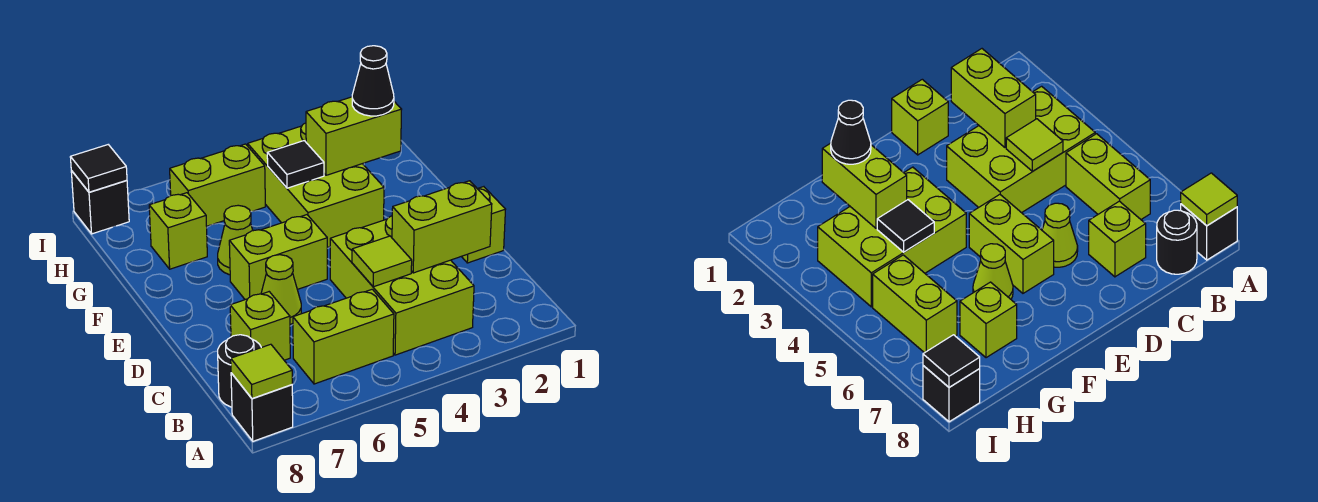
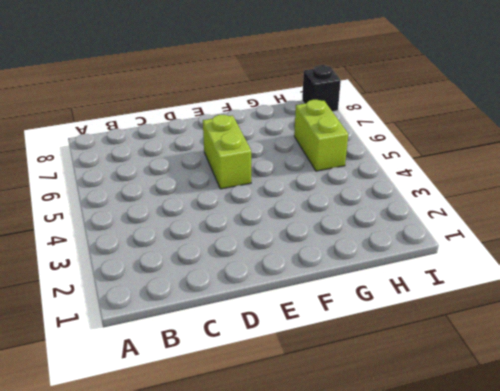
none -> black 1x1 brick [231,373,293,441]
none -> lime 2x3 brick [330,216,474,355]
none -> lime 1x2 brick [293,289,394,384]

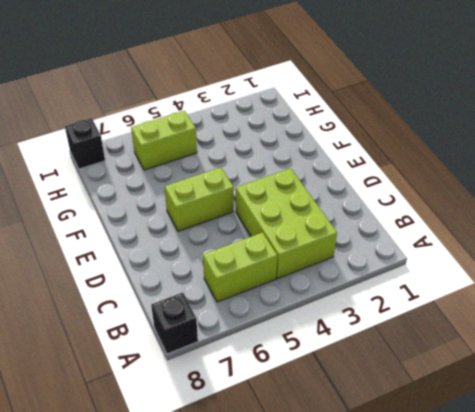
none -> black 1x1 round brick [218,335,261,407]
none -> lime 1x1 brick [230,292,290,360]
none -> lime 1x1 brick [461,187,505,263]

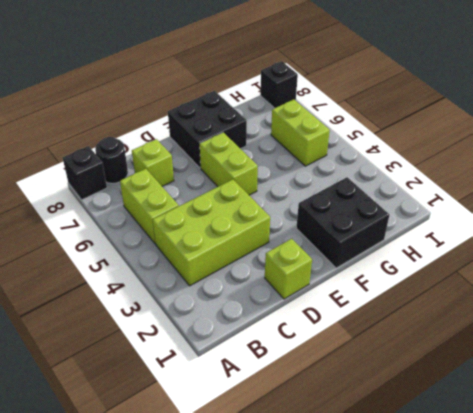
black 2x2 brick [168,91,247,168] -> none
black 2x2 brick [296,177,389,268] -> none
none -> lime 1x1 cone [261,255,301,325]
none -> lime 2x3 brick [248,123,384,248]
none -> lime 1x1 cone [218,205,253,275]

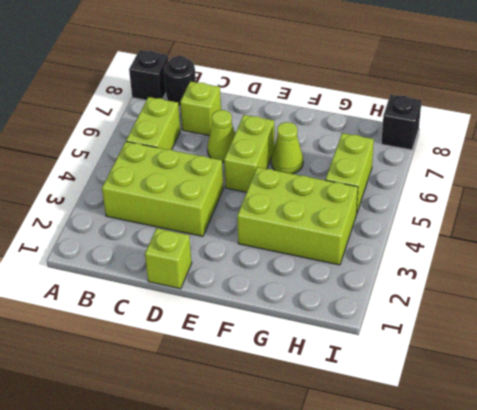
none -> lime 1x1 brick [149,193,207,269]
none -> lime 1x1 tile [231,344,292,399]
none -> lime 1x2 brick [392,181,492,273]

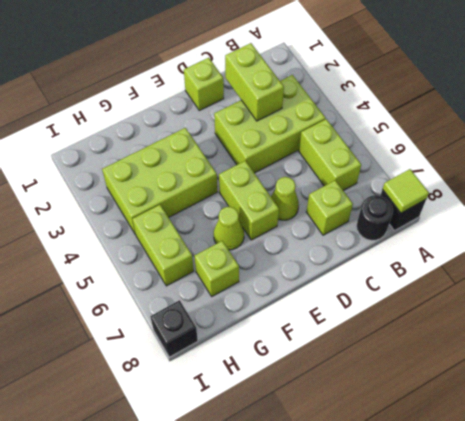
none -> lime 1x1 tile [352,236,412,287]
none -> lime 1x2 brick [306,97,402,175]
none -> black 1x1 tile [267,141,324,188]

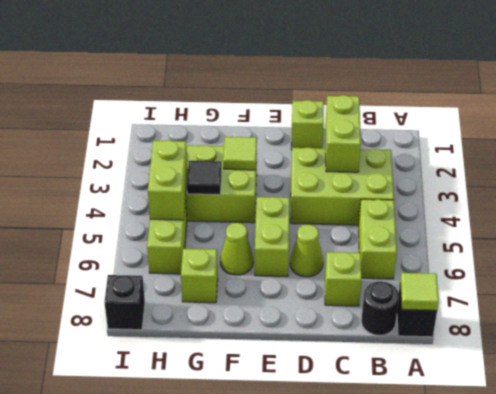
lime 1x1 tile [223,137,257,170] -> lime 1x1 tile moved to [352,236,412,287]
lime 1x2 brick [148,140,188,220] -> lime 1x2 brick moved to [306,97,402,175]
none -> black 1x1 tile [70,145,127,192]
none -> black 1x1 cone [352,46,394,116]

